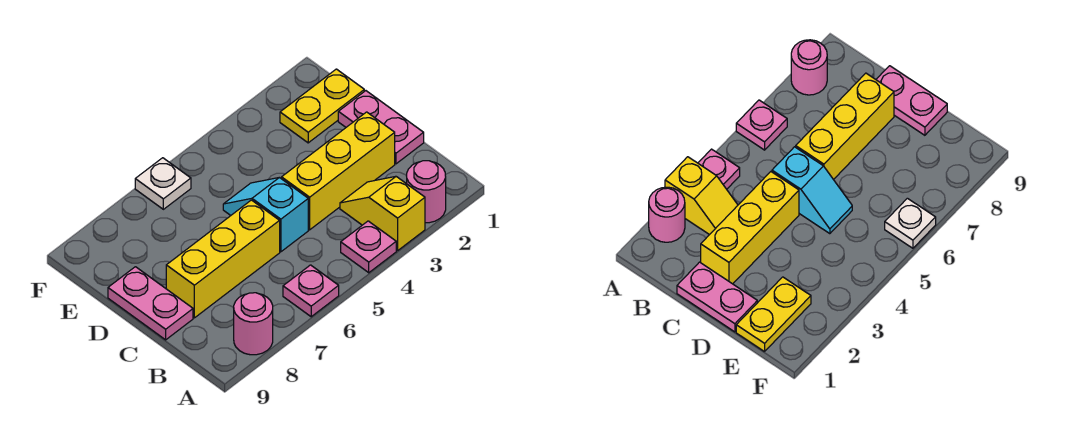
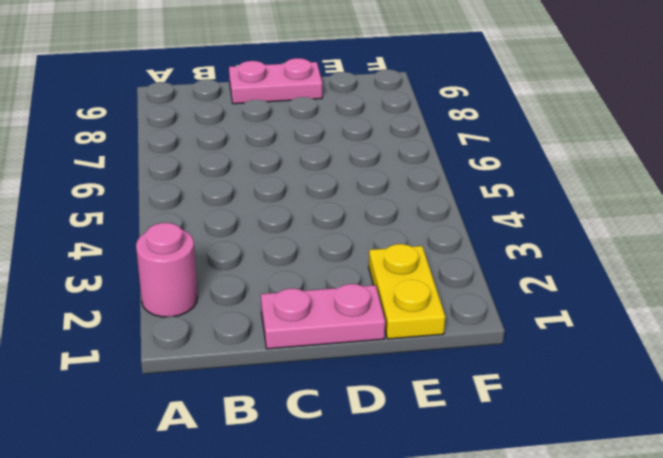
none -> yellow 1x2 slope [340,176,425,251]
none -> pink 1x1 plate [341,221,396,273]
none -> pink 1x1 plate [283,265,339,317]

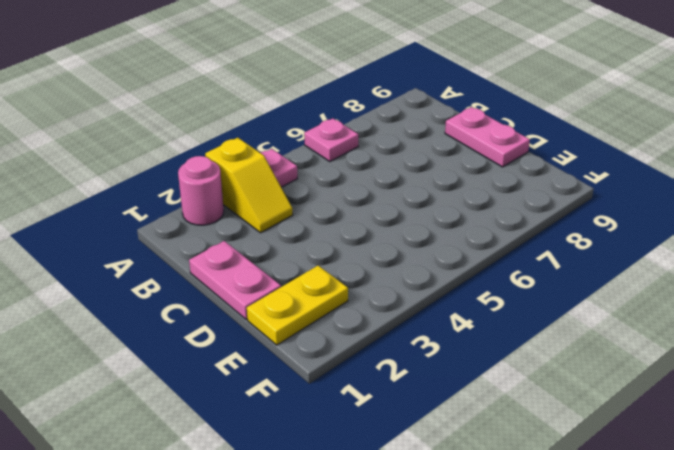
none -> pink 1x1 round brick [234,293,273,355]
none -> yellow 1x3 brick [282,112,395,230]
none -> cyan 1x2 slope [223,177,308,252]

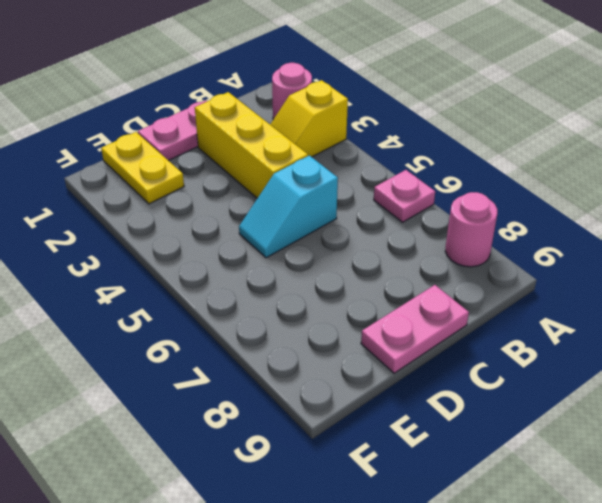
none -> pink 1x1 plate [341,221,396,273]
none -> yellow 1x3 brick [166,200,280,318]
none -> white 1x1 plate [135,158,191,209]

